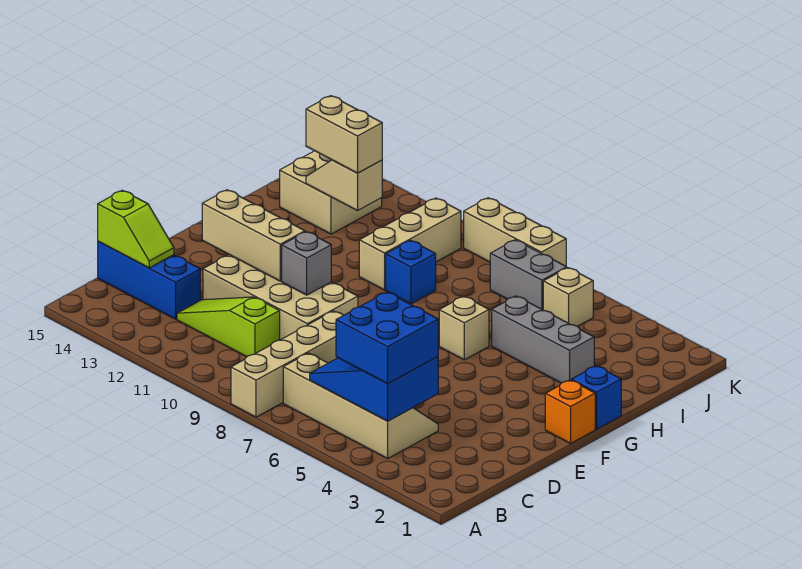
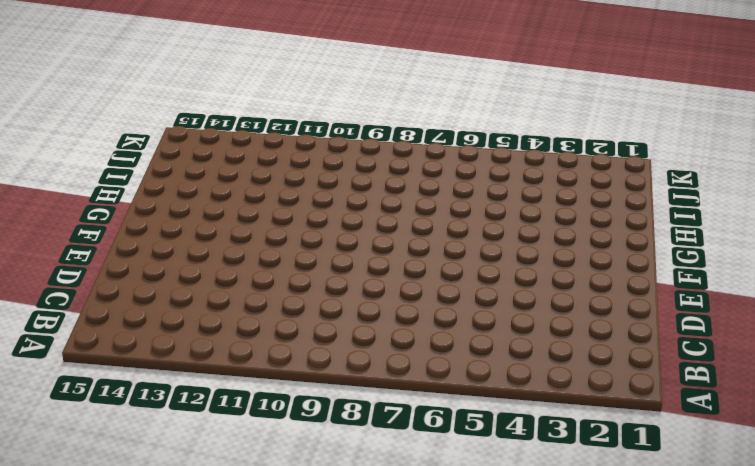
none -> tan 1x4 brick [231,311,343,417]
none -> tan 2x4 slope [283,353,438,458]
none -> lime 1x3 slope [177,297,280,357]

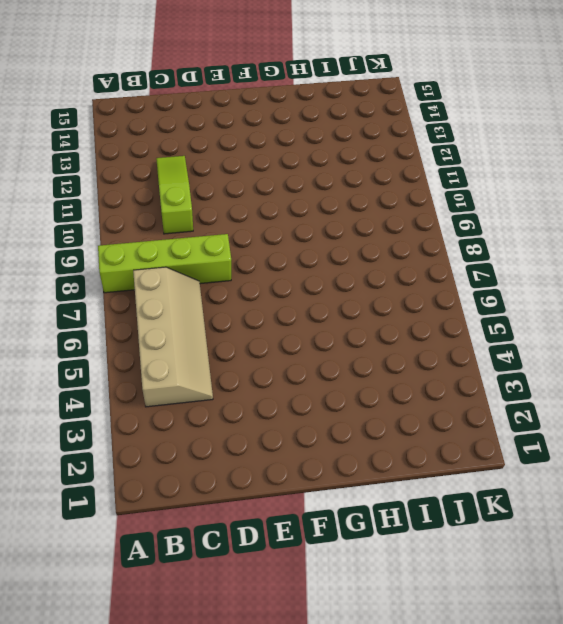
lime 1x4 brick [98,234,231,293] -> tan 1x4 brick [231,311,343,417]
none -> blue 1x3 brick [98,241,200,319]
none -> tan 2x4 brick [203,255,358,340]
none -> orange 1x1 brick [545,380,595,443]

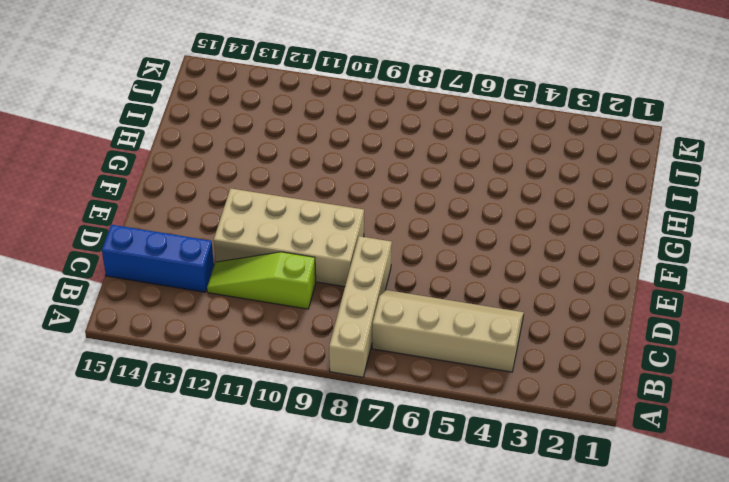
none -> orange 1x1 brick [545,380,595,443]
none -> blue 1x1 brick [571,366,621,429]
none -> tan 1x1 brick [439,296,489,360]

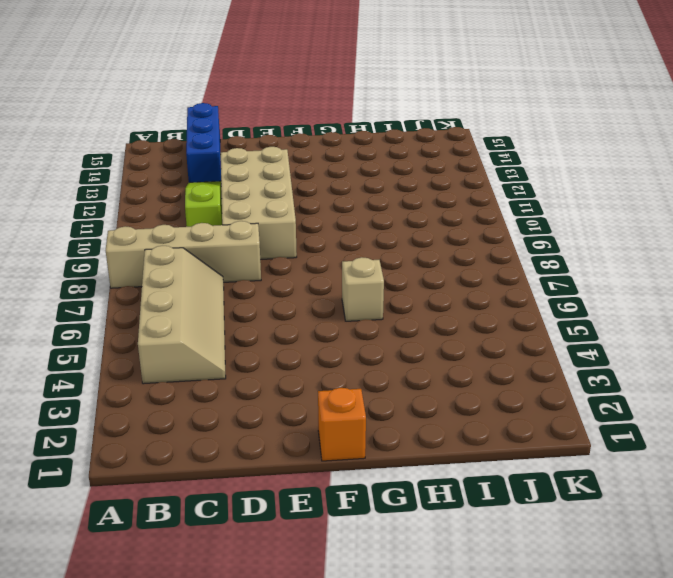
none -> blue 1x1 brick [571,366,621,429]
none -> grey 1x3 brick [492,296,594,383]
none -> blue 1x1 brick [386,240,436,304]

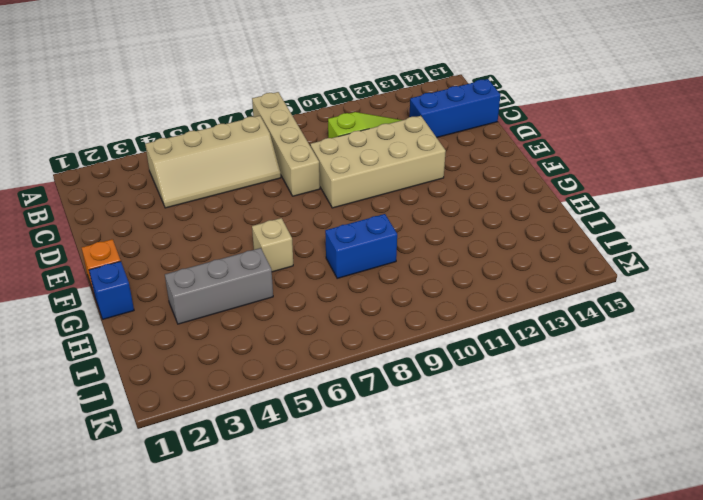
blue 1x2 brick [325,214,397,278] -> blue 1x1 brick [386,240,436,304]
none -> tan 1x3 brick [359,198,461,290]
none -> tan 2x2 brick [280,151,382,234]
none -> tan 1x1 brick [543,268,593,326]

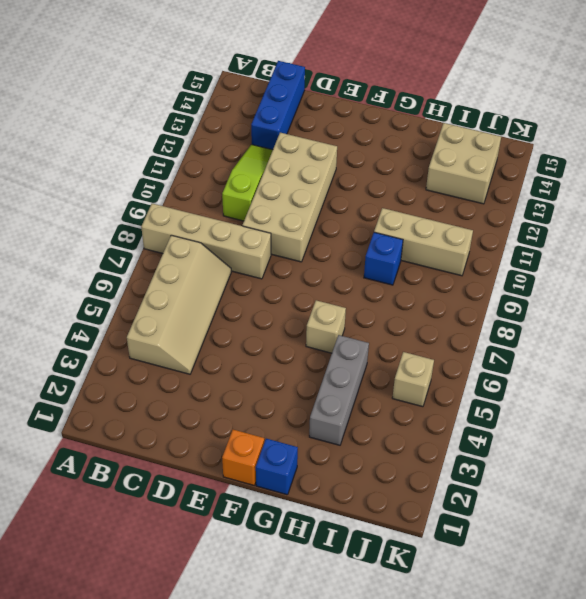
none -> grey 1x2 brick [490,240,567,310]
none -> tan 1x3 brick [464,198,566,266]
none -> blue 2x3 slope [310,357,438,421]

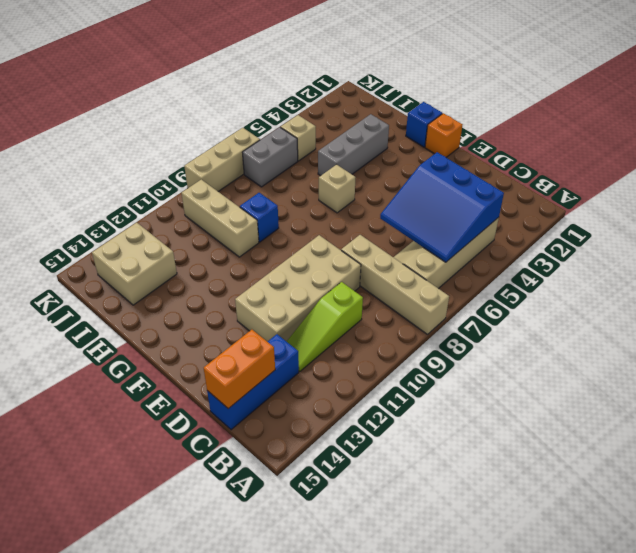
blue 3x3 slope [380,152,504,262] -> blue 2x3 slope [310,357,438,421]
orange 1x2 brick [204,330,275,409] -> lime 1x2 slope [98,190,174,268]
none -> grey 1x1 brick [282,232,331,295]
none -> tan 1x3 brick [202,190,305,281]
none -> tan 1x2 slope [306,160,382,211]

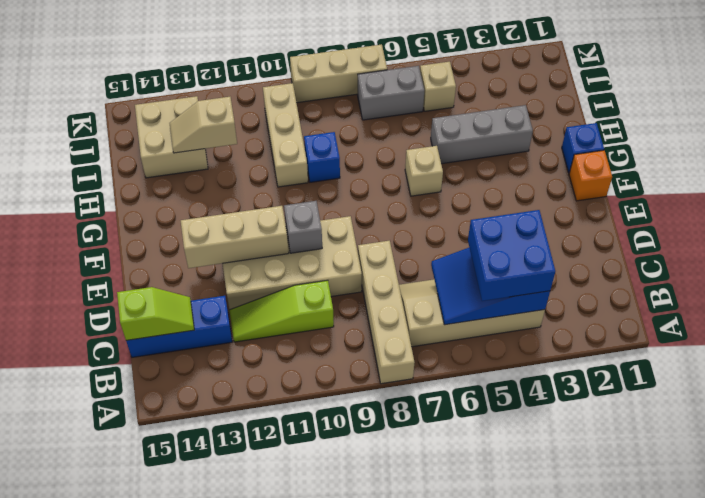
none -> tan 1x2 brick [306,96,382,173]

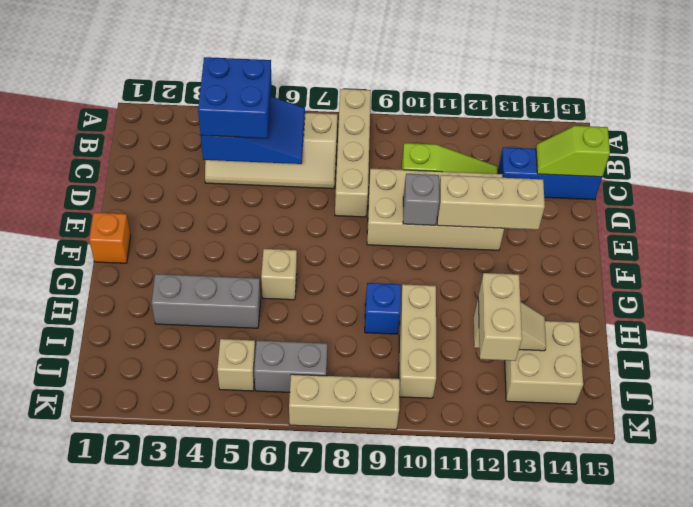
tan 1x2 brick [478,273,522,361] -> tan 1x2 brick turned to [306,96,382,173]
none -> blue 1x1 brick [571,366,621,429]

